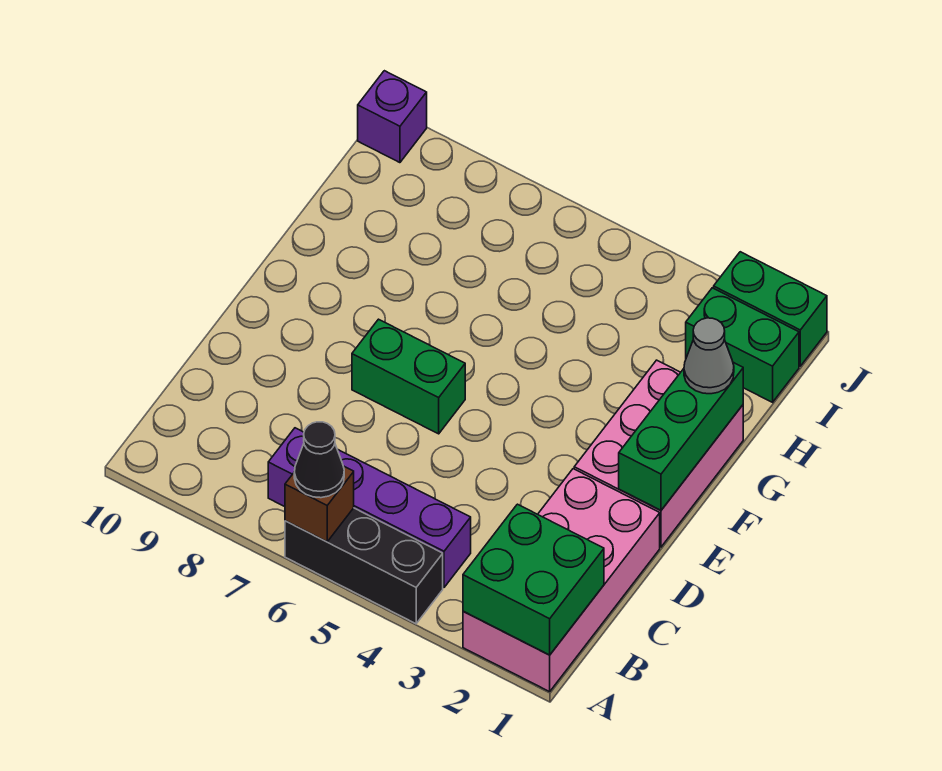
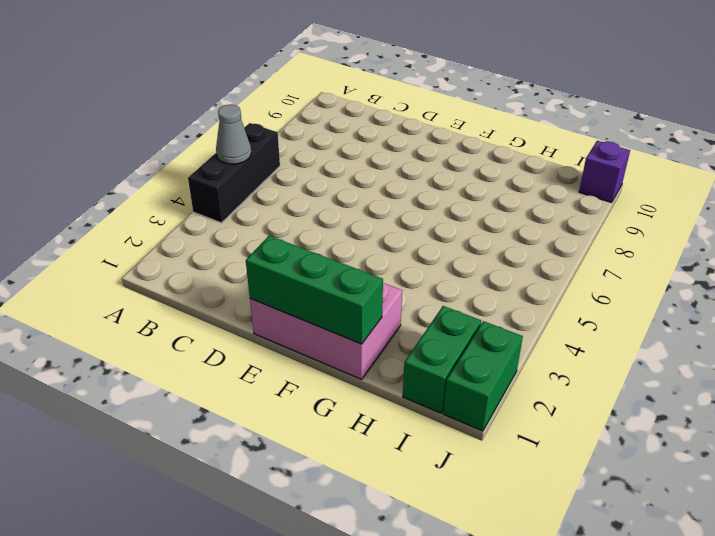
grey 1x1 cone [216,105,251,164] -> grey 1x1 cone moved to [684,318,734,394]
none -> pink 2x4 brick [463,469,660,692]
none -> purple 1x4 brick [268,428,471,587]
none -> green 1x2 brick [352,319,465,434]

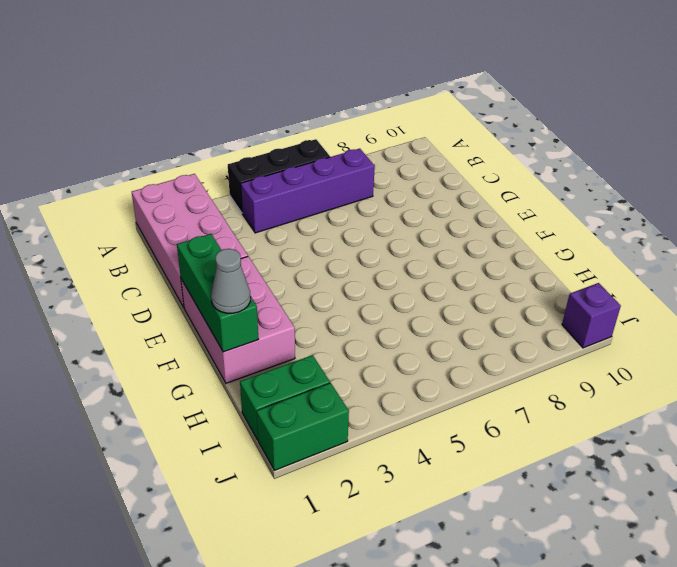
none -> green 1x2 brick [352,319,465,434]
none -> green 2x2 brick [463,504,604,655]
none -> brown 1x1 brick [285,466,354,542]

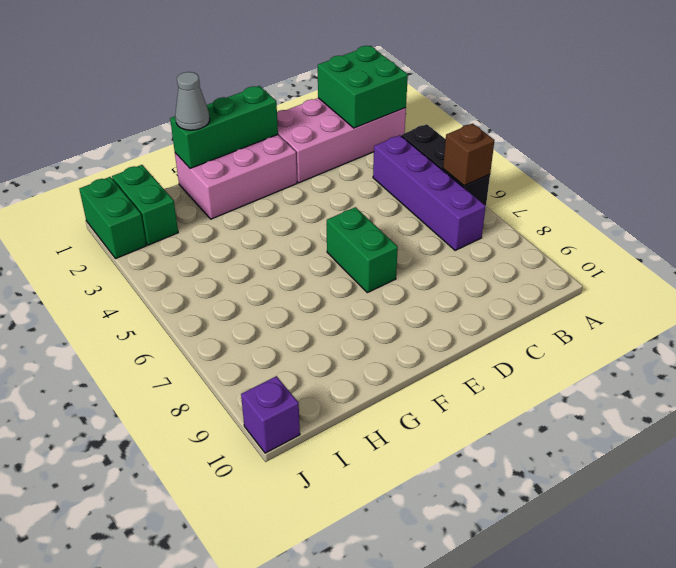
none -> black 1x1 cone [294,422,344,498]

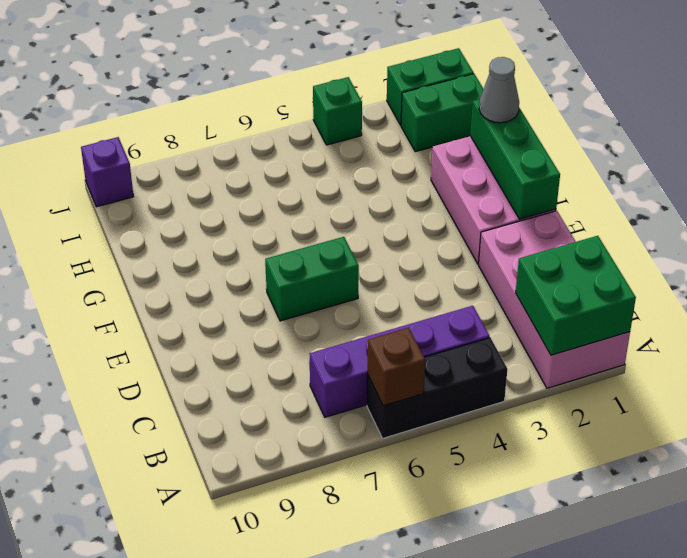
green 1x1 brick [313,77,362,145] -> none
none -> black 1x1 cone [294,422,344,498]

